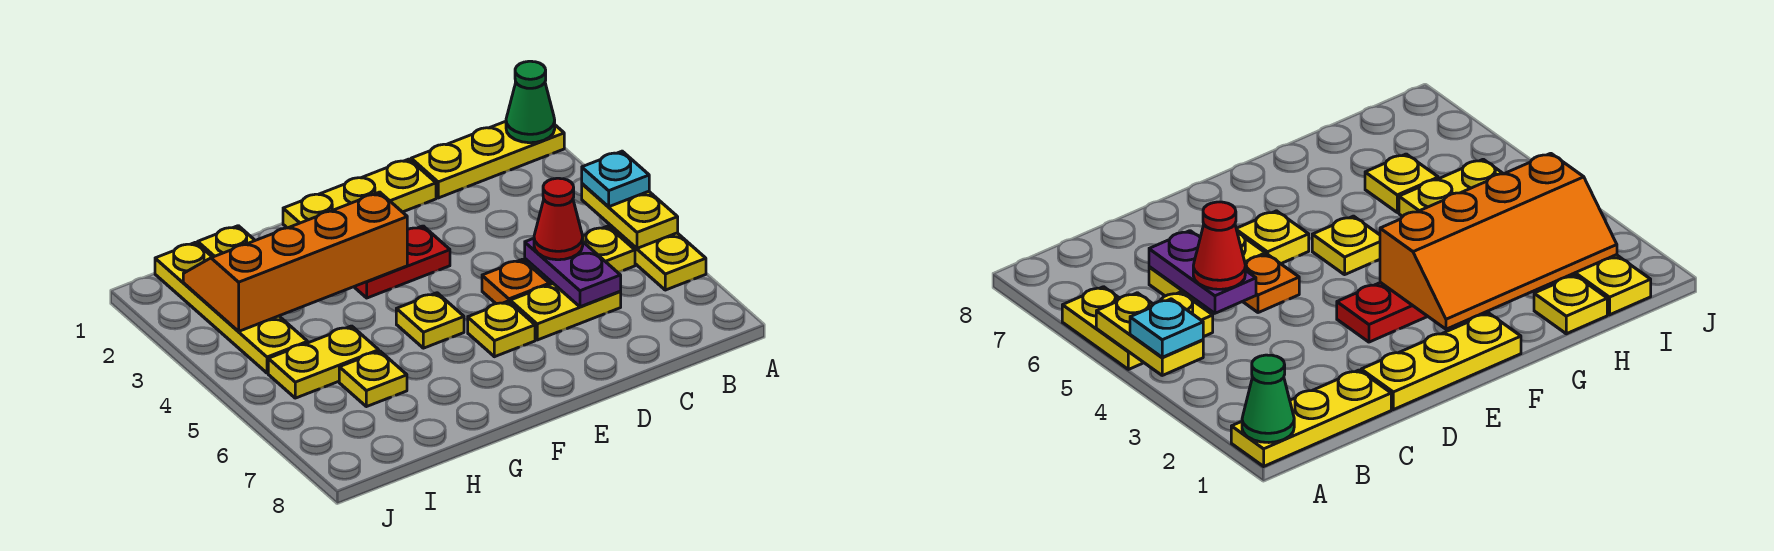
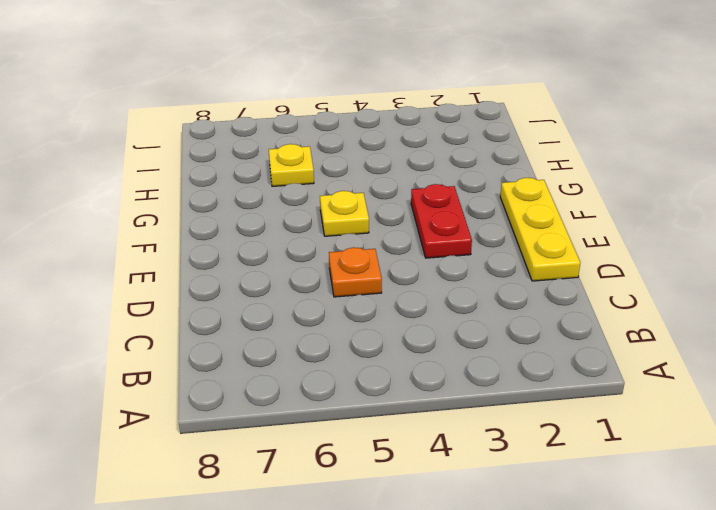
none -> yellow 1x3 plate [411,121,564,198]
none -> yellow 1x2 plate [610,225,706,290]
none -> yellow 1x1 plate [583,226,635,272]

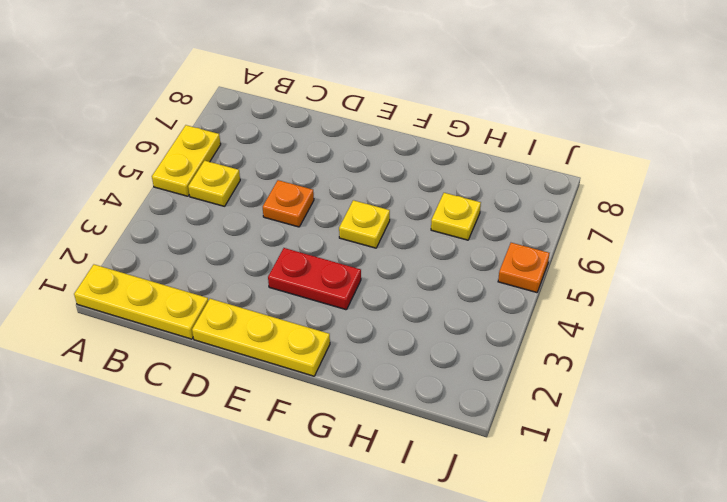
orange 1x1 plate [498,243,550,293] -> none
none -> yellow 1x2 plate [510,284,621,340]
none -> yellow 1x1 plate [468,301,535,357]
none -> yellow 1x1 plate [198,226,255,257]

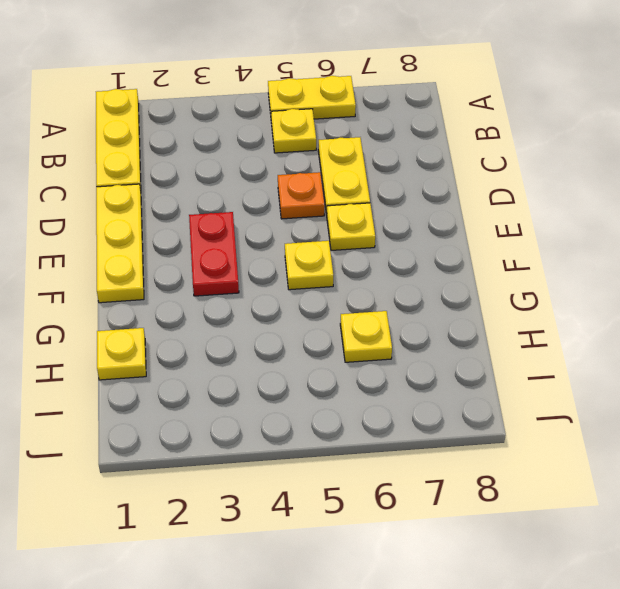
none -> yellow 1x2 plate [268,326,379,398]
none -> yellow 1x4 plate [155,242,308,373]
none -> green 1x1 cone [506,61,555,143]

